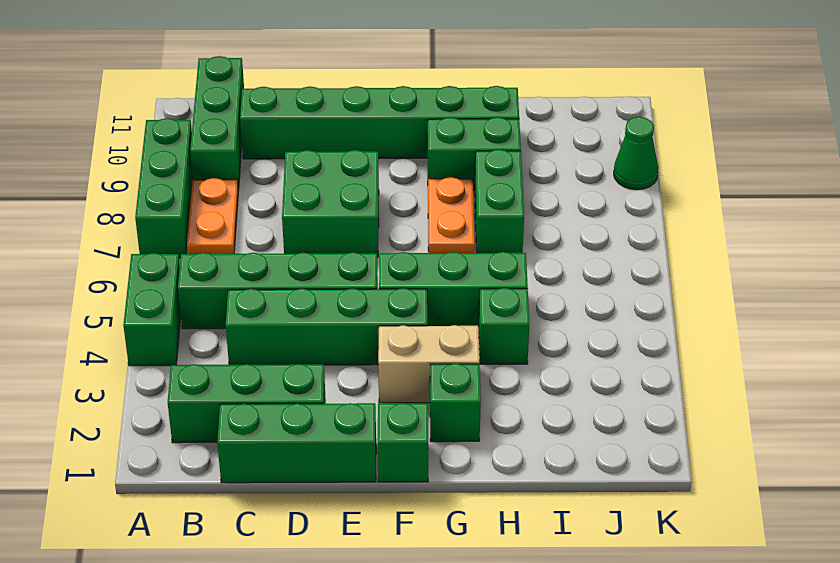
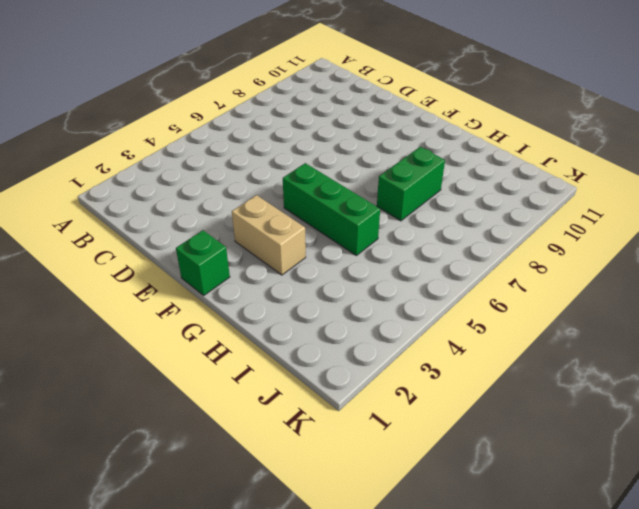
none -> green 1x2 brick [123,253,181,366]
none -> green 1x3 brick [135,118,193,258]
none -> green 1x3 brick [168,364,326,443]

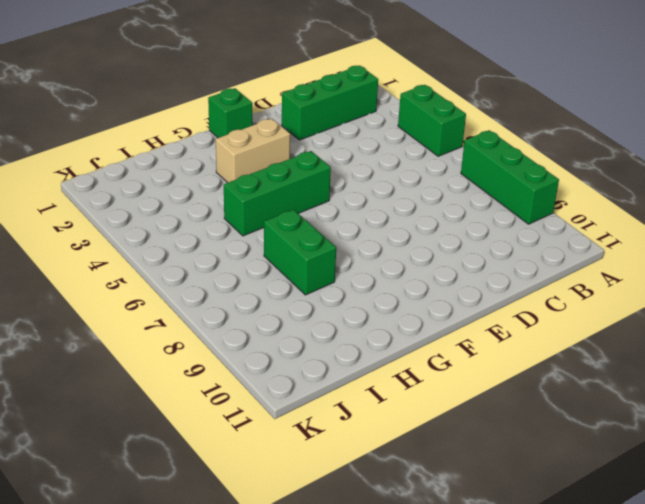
none -> green 1x4 brick [178,252,378,329]
none -> orange 1x2 plate [187,178,238,254]
none -> green 1x3 brick [190,56,244,191]

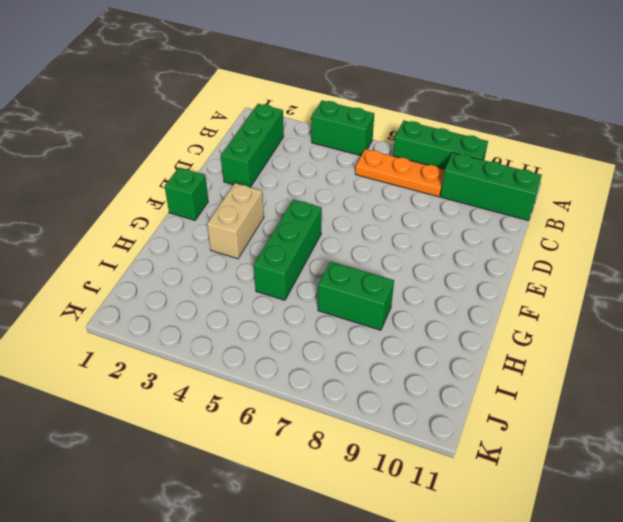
orange 1x3 plate [355,149,445,197] -> orange 1x2 plate [187,178,238,254]
none -> green 1x4 brick [178,252,378,329]
none -> green 1x3 brick [217,403,376,483]
none -> green 1x4 brick [226,288,427,365]

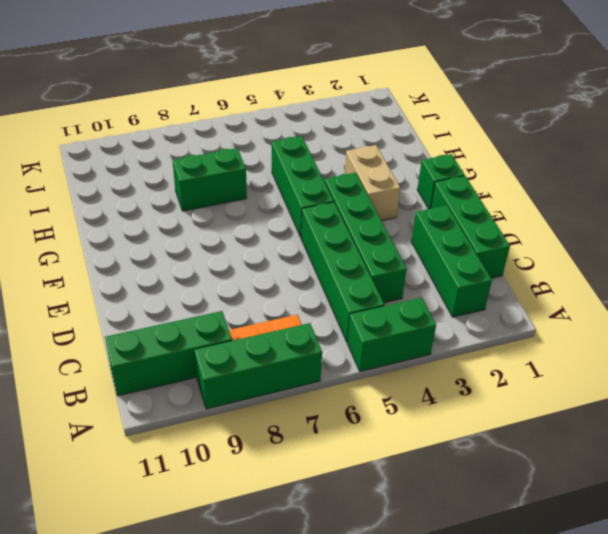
none -> green 1x6 brick [240,86,519,159]
none -> green 2x2 brick [282,150,379,257]
none -> green 1x1 brick [430,363,481,442]

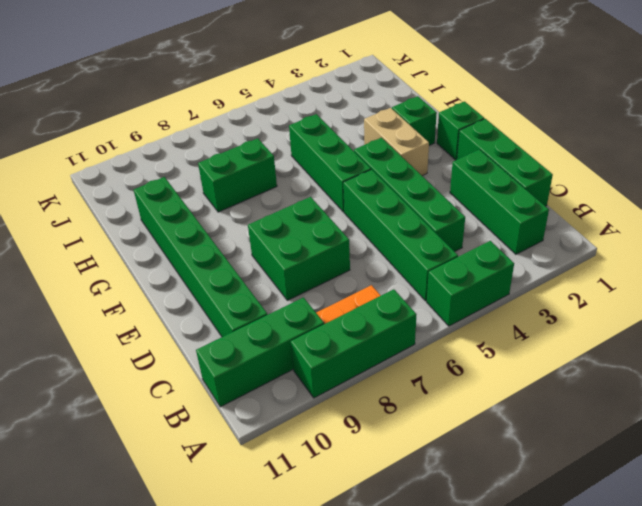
none -> orange 1x2 plate [428,177,475,253]
none -> green 1x2 brick [428,117,521,190]
none -> green 1x1 brick [479,288,529,364]

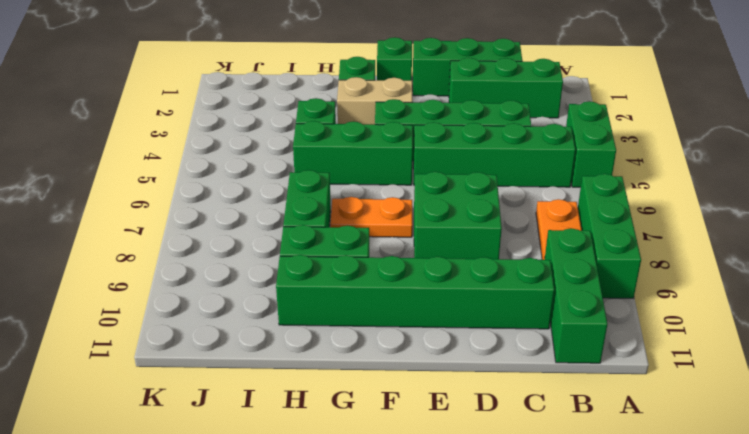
orange 1x2 plate [330,197,412,237] -> orange 1x2 plate turned to [428,177,475,253]
none -> green 1x1 cone [614,117,658,190]

